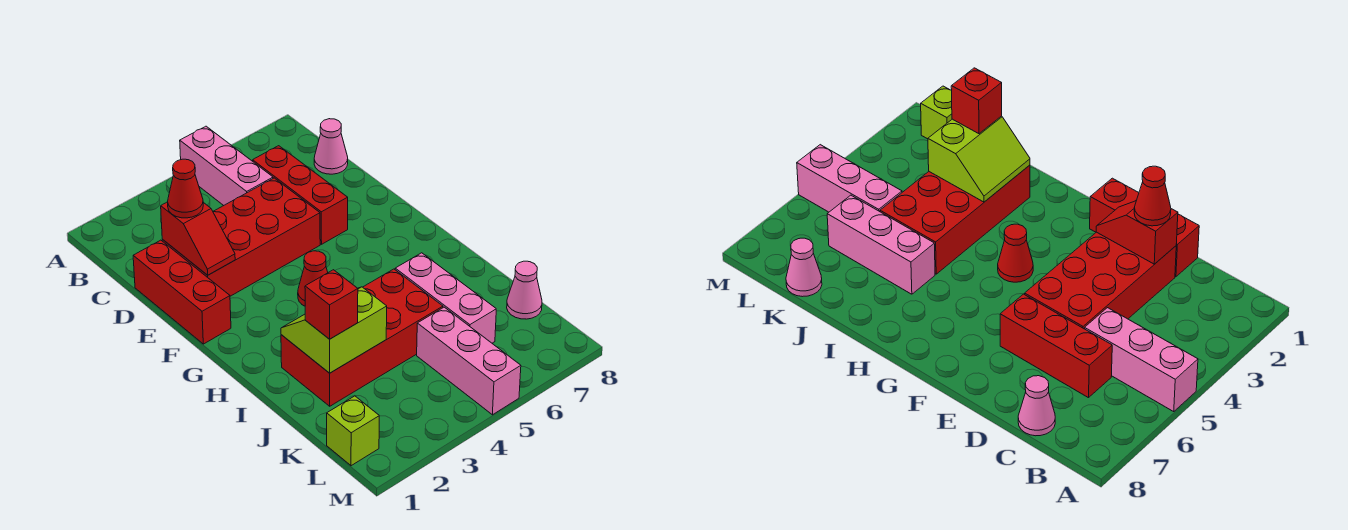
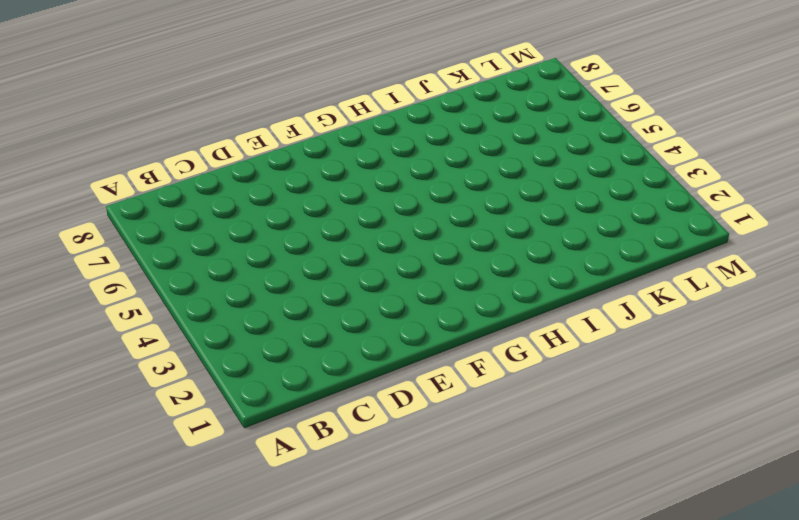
none -> pink 1x3 brick [180,126,273,206]
none -> red 1x3 brick [253,146,348,244]
none -> pink 1x1 cone [314,119,348,174]

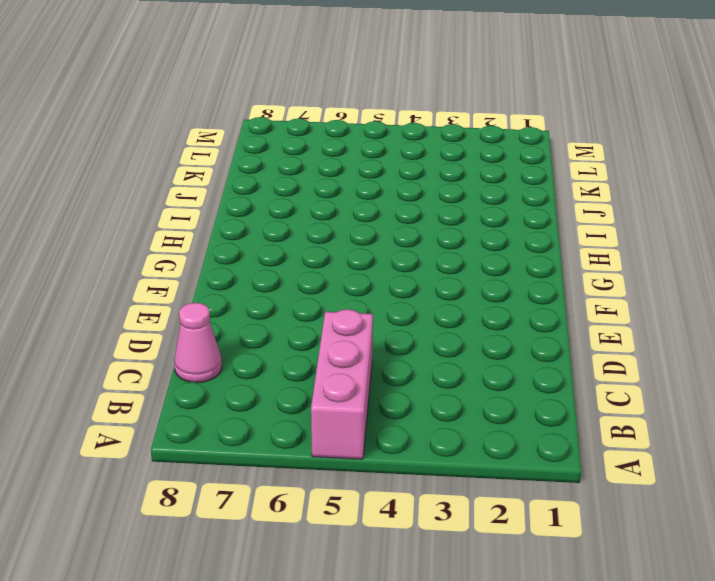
none -> red 1x3 brick [253,146,348,244]
none -> red 1x3 brick [133,240,231,344]
none -> red 2x4 brick [162,178,320,296]

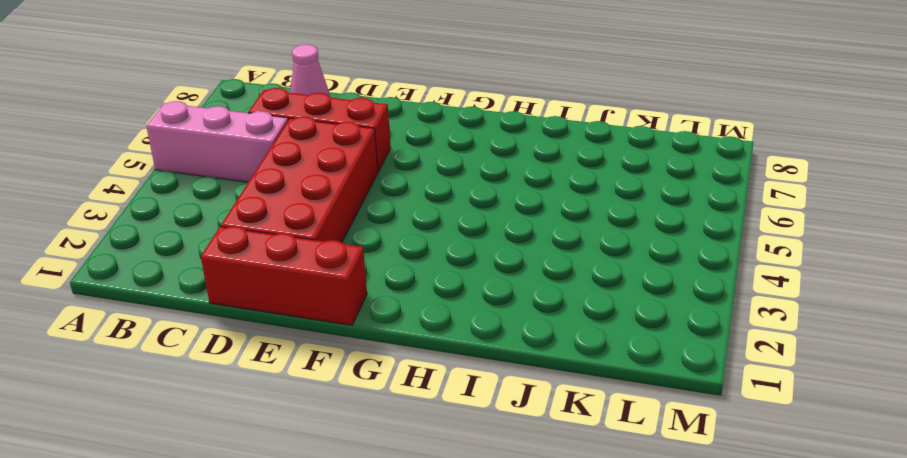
none -> red 1x1 cone [298,251,328,306]
none -> red 2x4 brick [281,269,443,406]
none -> pink 1x3 brick [395,253,496,343]

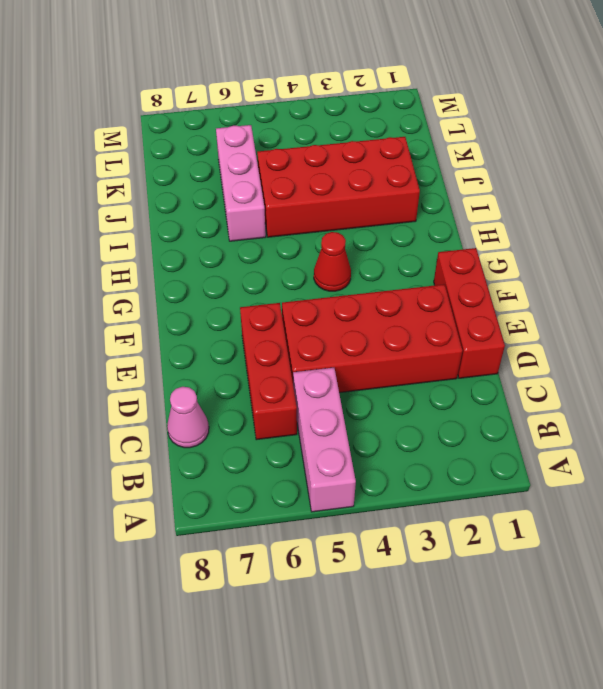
none -> pink 1x3 brick [417,307,521,415]
none -> pink 1x1 cone [507,261,542,319]
none -> lime 1x1 brick [327,396,379,466]

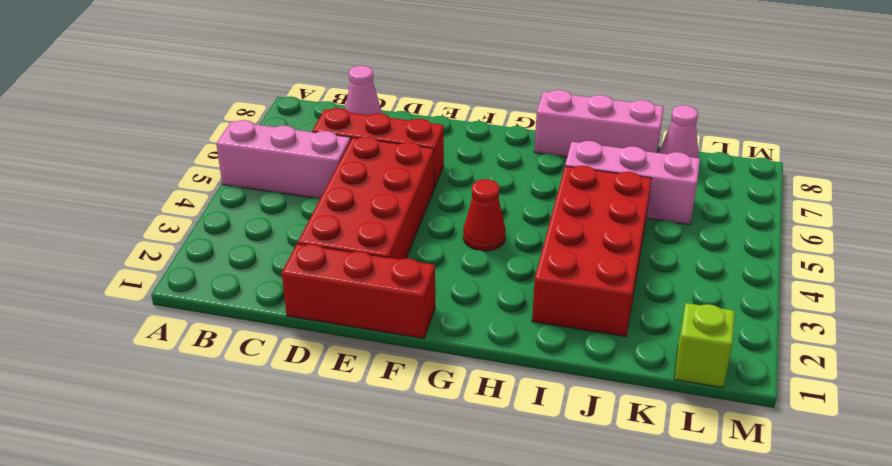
pink 1x3 brick [534,90,664,157] -> pink 1x3 brick moved to [417,307,521,415]
none -> red 1x2 slope [161,202,235,275]
none -> lime 2x2 slope [281,287,387,373]
none -> red 1x1 cone [168,159,203,218]

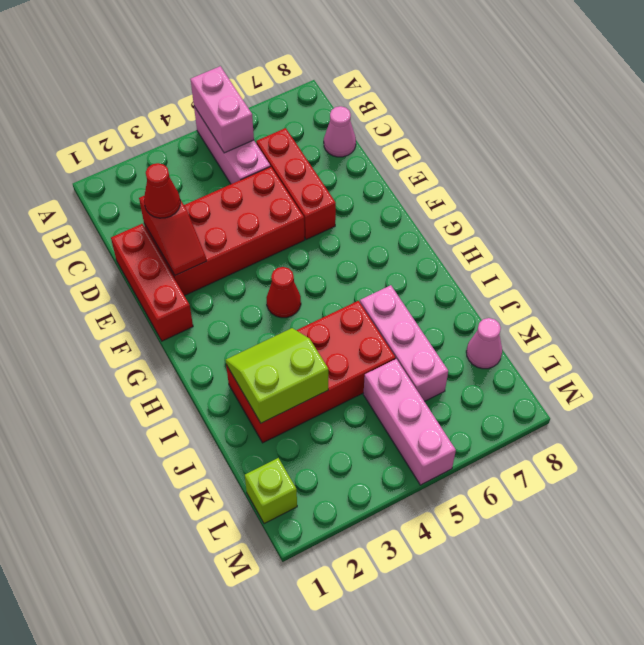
pink 1x2 brick [190,66,254,153] -> none
none -> red 1x1 brick [305,270,358,339]

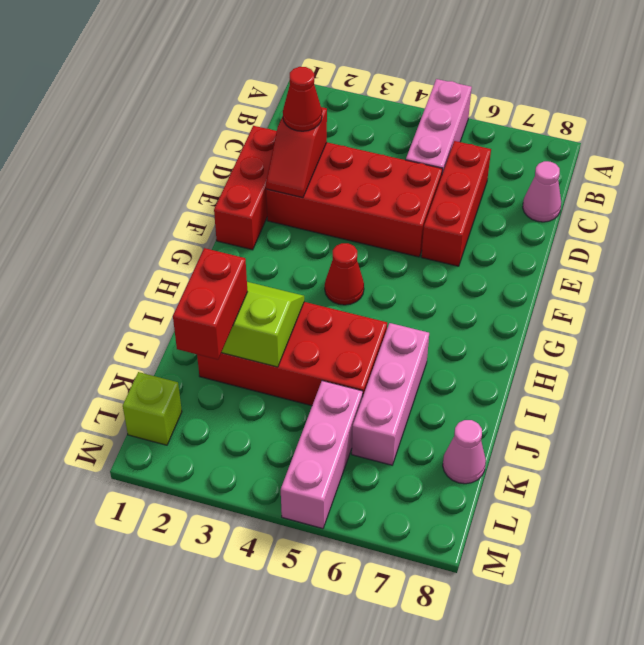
red 1x2 brick [173,248,248,360] -> red 1x1 brick [305,270,358,339]

